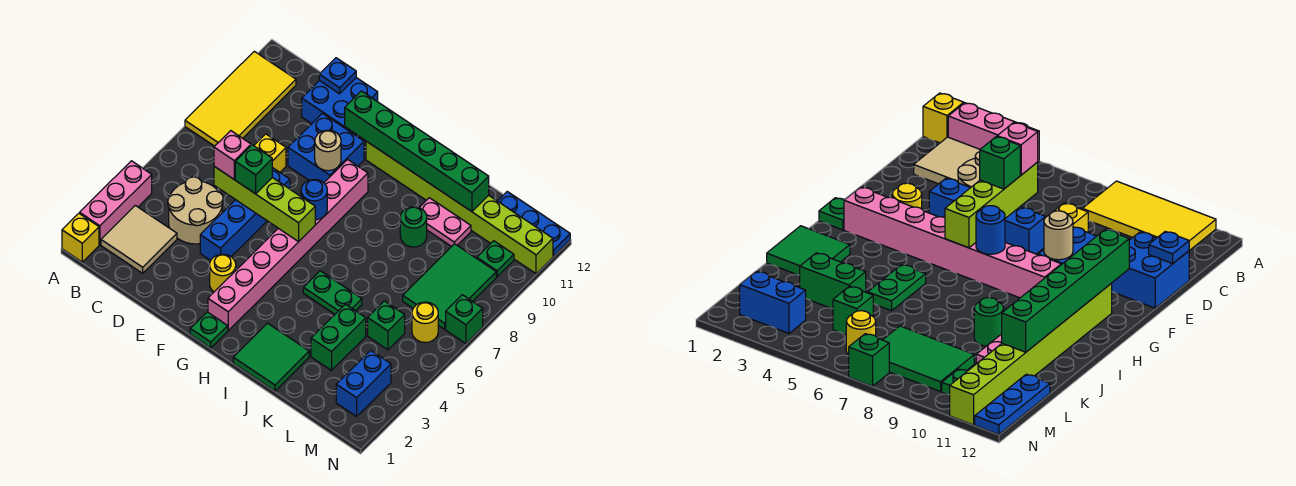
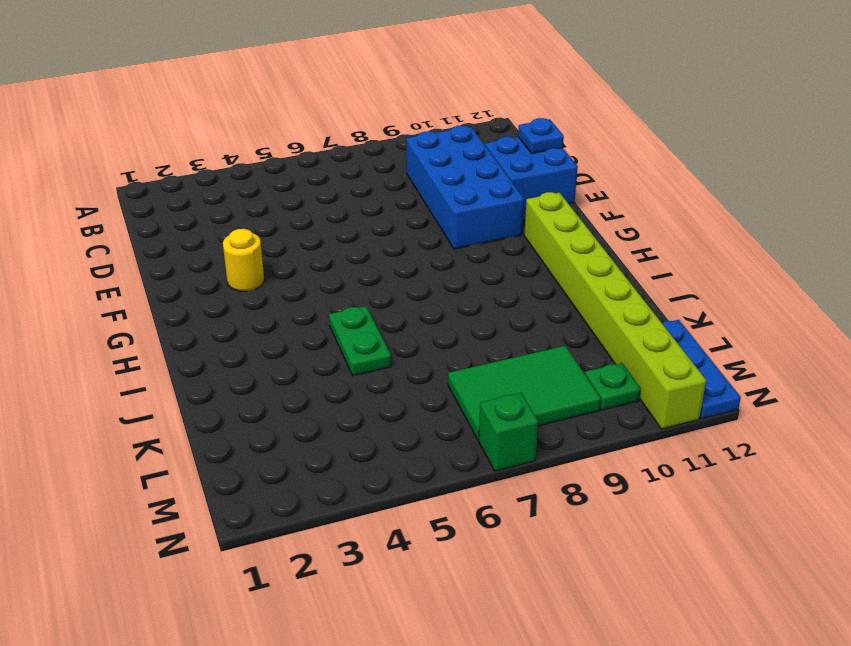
blue 2x4 brick [406,126,524,249] -> blue 2x2 brick [288,113,364,183]
none -> yellow 1x1 brick [62,213,99,262]
none -> pink 1x3 brick [80,161,152,245]
none -> yellow 2x4 tile [185,51,296,146]
none -> tan 2x2 tile [101,205,177,273]

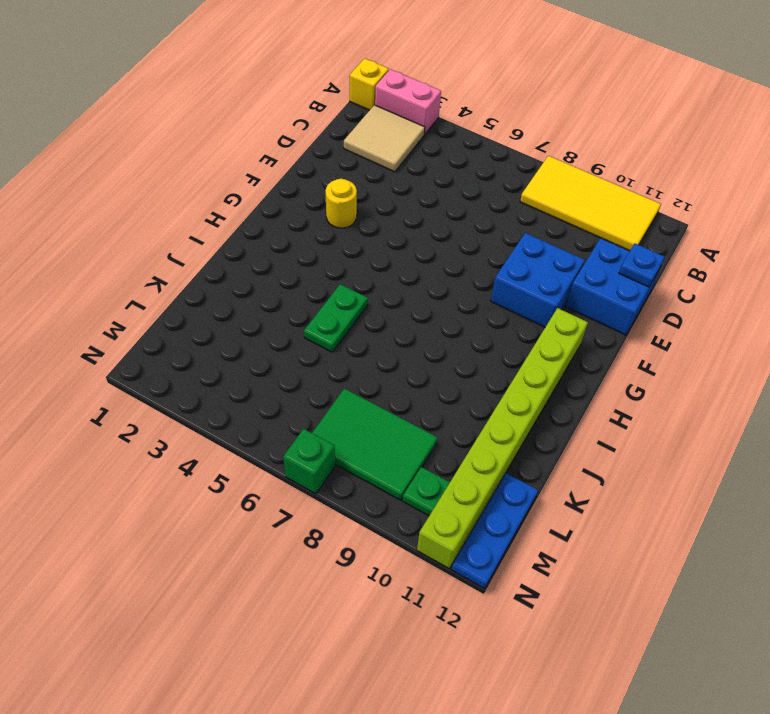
pink 1x2 brick [375,69,441,134] -> pink 1x3 brick [80,161,152,245]
none -> tan 2x2 round brick [168,177,223,244]
none -> yellow 1x1 brick [254,134,286,172]
none -> blue 1x4 brick [200,168,290,260]
none -> green 1x1 plate [190,312,228,348]

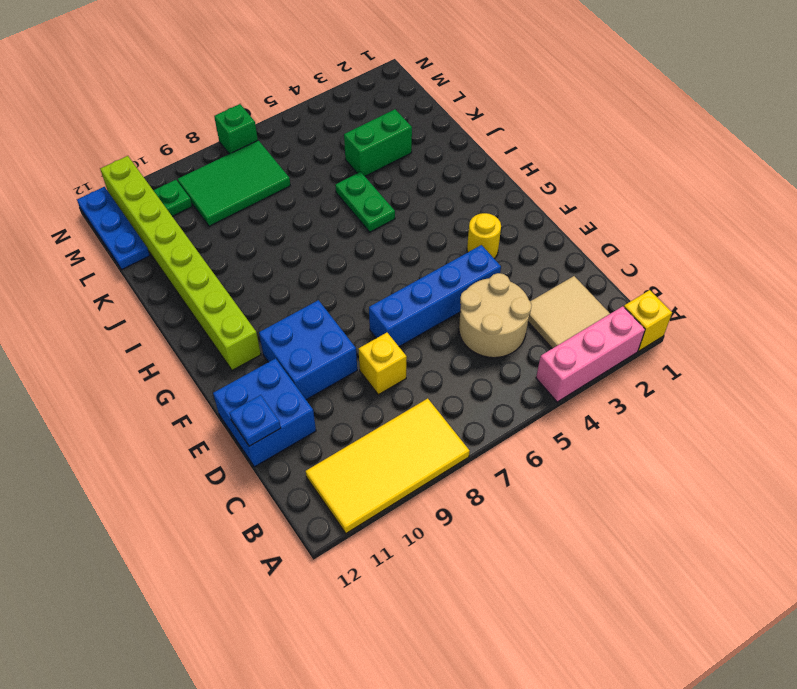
none -> green 1x1 plate [190,312,228,348]
none -> pink 1x8 brick [208,160,368,330]
none -> green 2x2 tile [233,323,309,391]
none -> green 1x1 round brick [400,207,427,247]

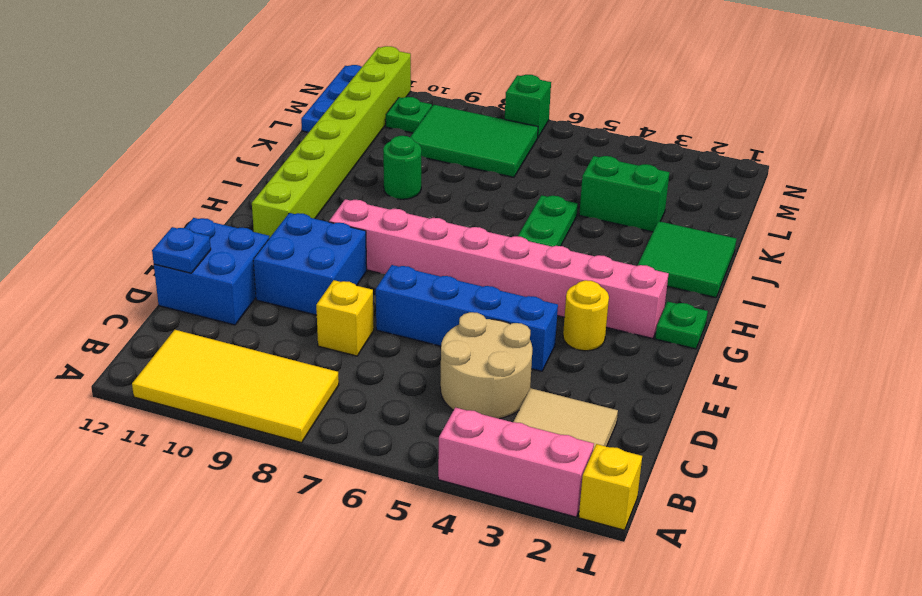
none -> pink 1x2 plate [419,198,471,246]
none -> green 1x1 brick [368,301,405,350]
none -> blue 1x2 brick [336,350,391,416]
none -> yellow 1x1 round brick [412,302,438,343]

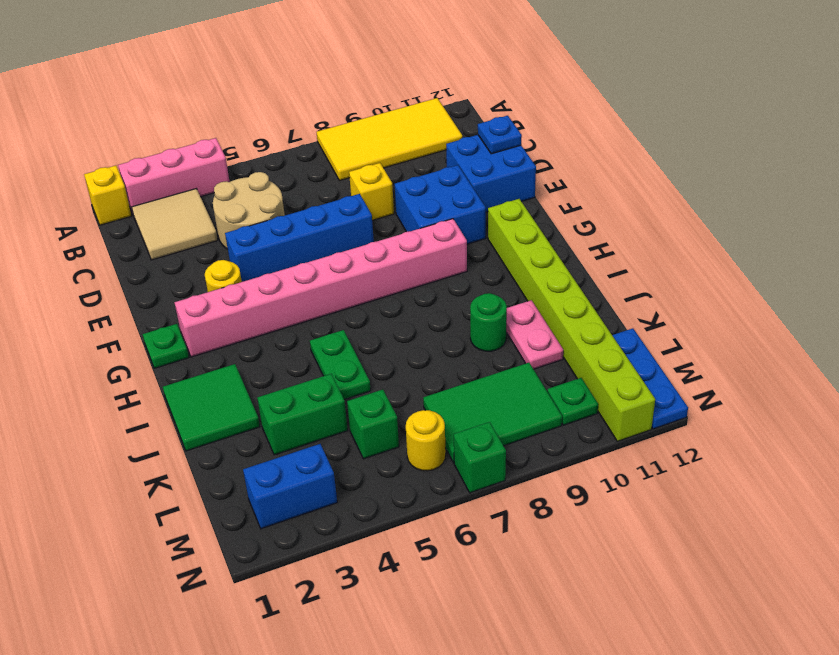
none -> lime 1x4 brick [214,166,315,242]
none -> tan 1x1 round brick [315,130,341,171]
none -> green 1x6 brick [345,91,489,212]
none -> blue 1x1 round brick [301,180,327,220]

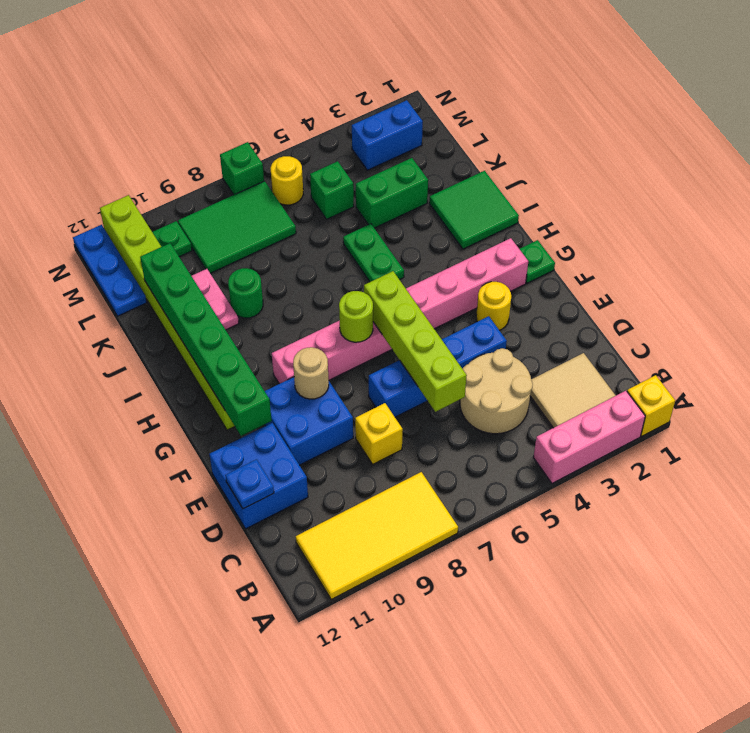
lime 1x1 round brick [339,291,373,342] -> blue 1x1 round brick [301,180,327,220]
none -> pink 1x1 brick [214,131,251,179]
none -> green 1x1 brick [235,145,272,194]

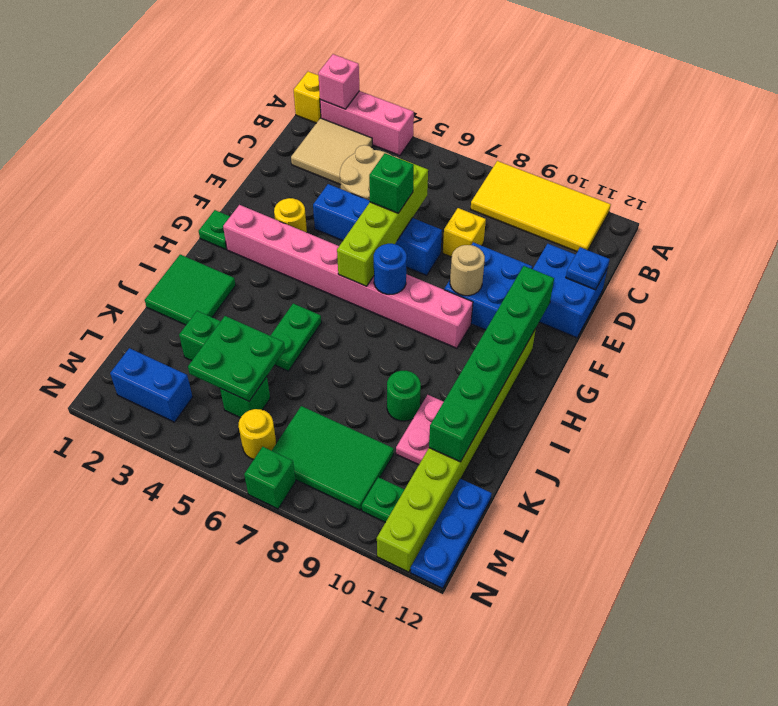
pink 1x1 brick [318,54,359,109] -> pink 1x1 brick moved to [214,131,251,179]
green 2x2 plate [188,316,285,401] -> none

